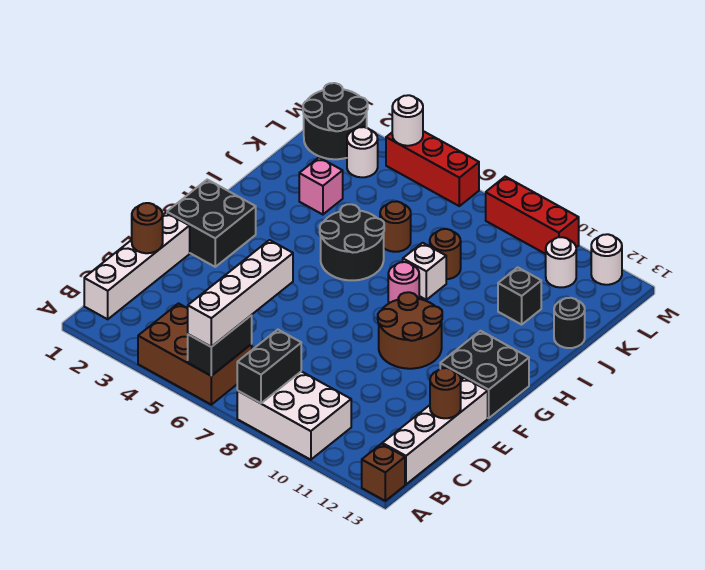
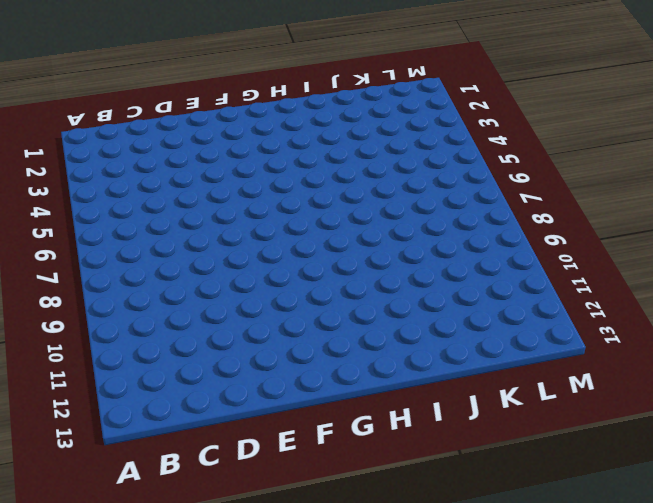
none -> brown 2x3 brick [138,304,252,405]
none -> white 2x3 brick [237,371,351,460]
none -> brown 1x1 brick [362,444,405,501]

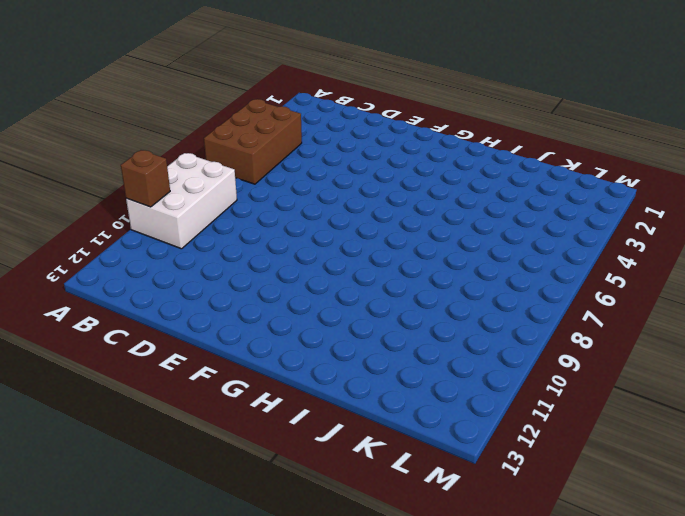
brown 1x1 brick [121,150,170,207] -> brown 1x1 brick moved to [362,444,405,501]
none -> white 1x4 brick [84,213,190,319]
none -> white 1x4 brick [382,378,488,484]
none -> black 2x2 brick [167,180,256,267]

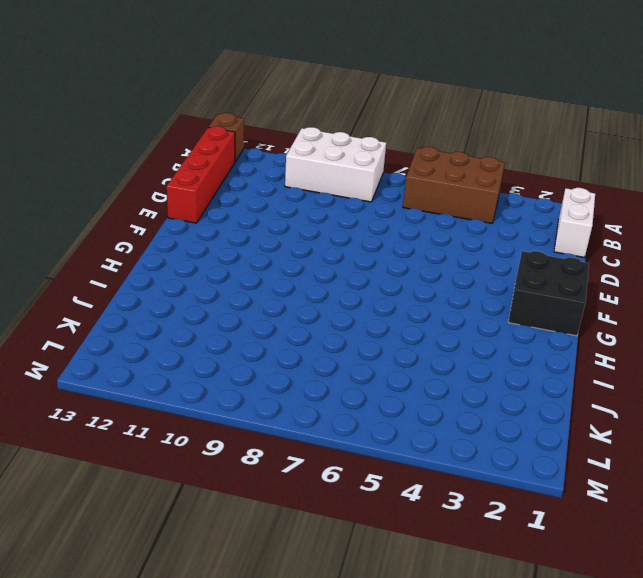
white 1x2 brick [554,188,595,257] -> white 1x4 brick [84,213,190,319]
red 1x4 brick [167,126,235,223] -> white 1x4 brick [382,378,488,484]
none -> brown 2x2 round brick [378,292,442,369]
none -> black 2x2 brick [440,331,529,418]
none -> black 2x2 round brick [320,204,384,280]

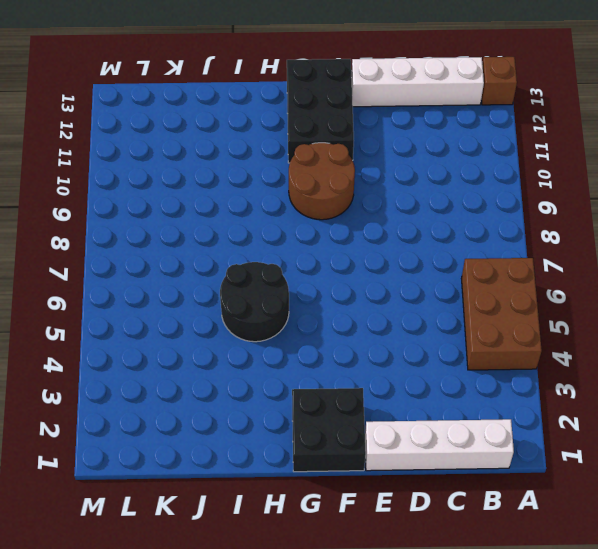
black 2x3 brick [287,59,354,163] -> black 2x2 brick [440,331,529,418]
none -> white 2x3 brick [237,371,351,460]
none -> pink 1x1 round brick [388,262,419,303]
none -> white 1x1 brick [403,243,446,300]

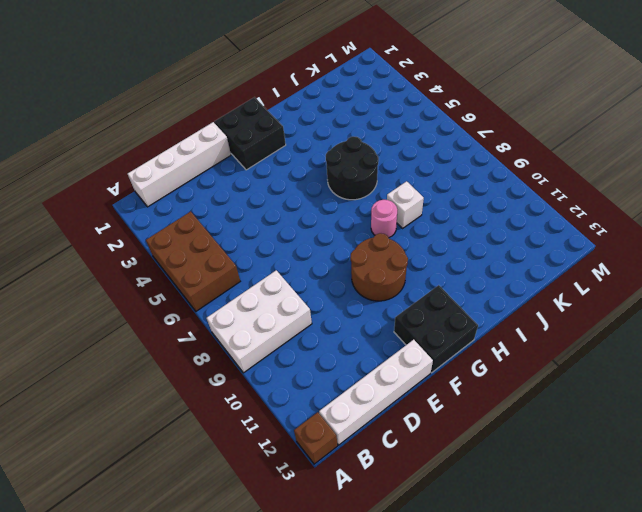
white 2x3 brick [207,270,312,373] -> white 2x3 brick turned to [237,371,351,460]
none -> pink 1x1 brick [299,158,343,215]
none -> brown 1x1 round brick [380,201,411,252]
none -> brown 1x1 round brick [430,229,461,279]

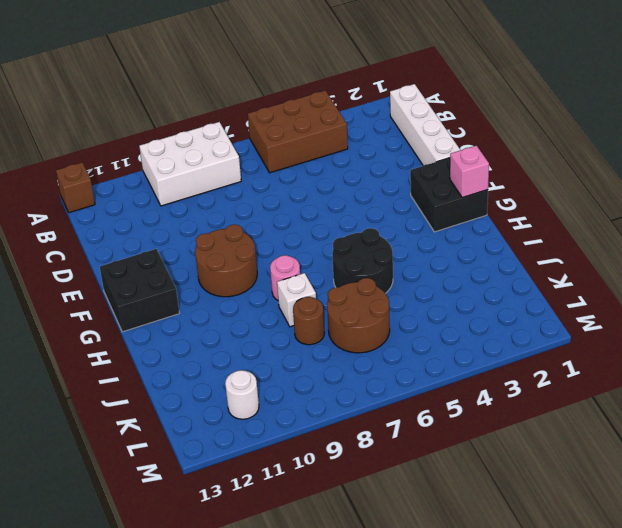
pink 1x1 brick [450,146,489,198] -> pink 1x1 brick moved to [299,158,343,215]
brown 2x2 round brick [327,278,390,353] -> brown 1x1 round brick [380,201,411,252]
none -> white 1x4 brick [382,378,488,484]
none -> black 1x1 brick [498,267,541,325]
none -> black 1x1 round brick [554,298,585,348]

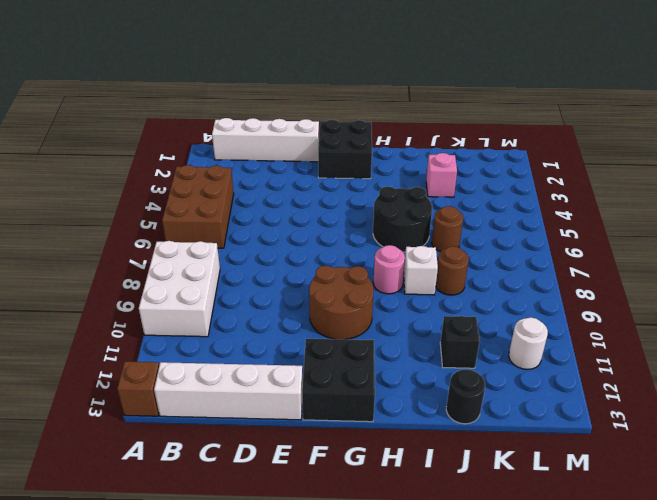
none -> black 2x2 round brick [303,83,368,159]
none -> white 1x1 round brick [347,127,378,177]
none -> red 1x3 brick [386,131,479,206]

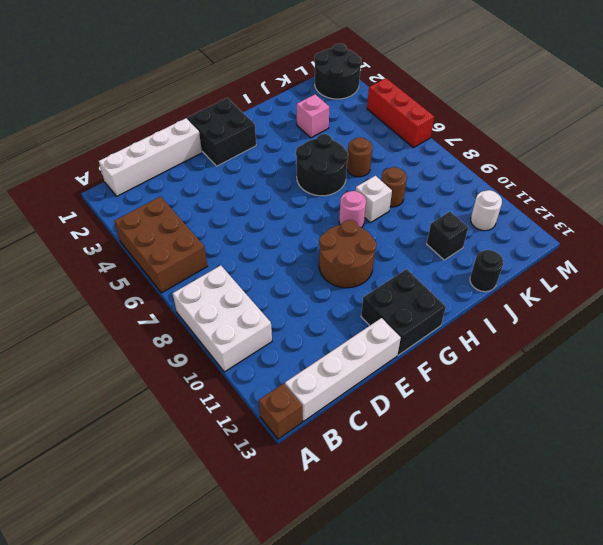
none -> white 1x1 round brick [347,127,378,177]
none -> red 1x3 brick [486,177,579,254]
none -> white 1x1 round brick [591,234,622,285]

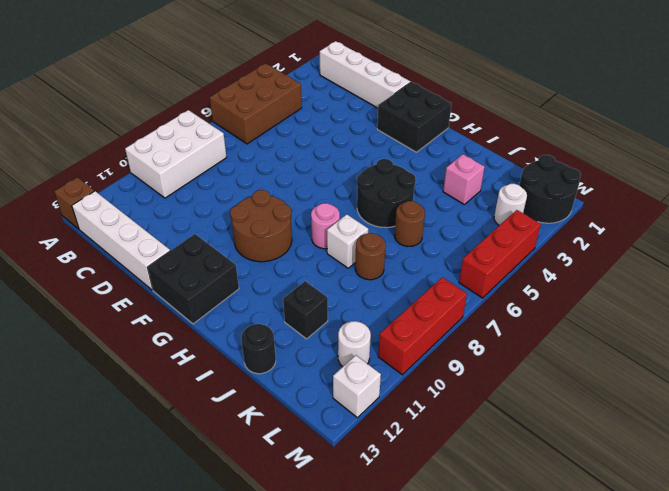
white 1x1 brick [333,355,381,418] -> white 1x1 round brick [591,234,622,285]
none -> black 1x2 brick [188,315,252,376]
none -> black 1x2 brick [237,330,301,403]
none -> brown 1x1 round brick [132,203,163,253]

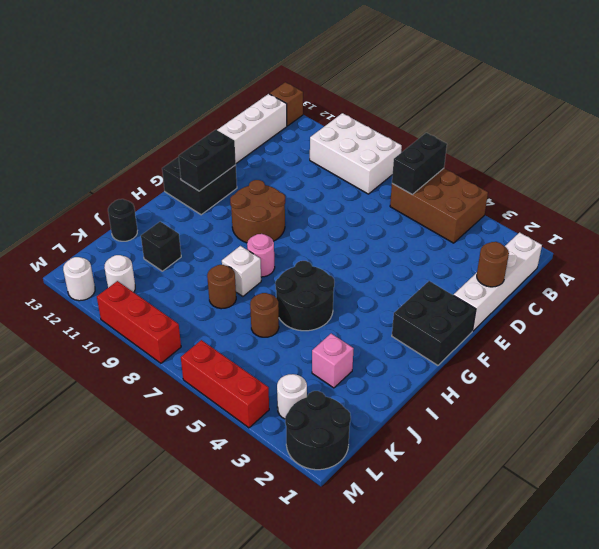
black 1x2 brick [179,130,236,191] -> black 1x2 brick moved to [237,330,301,403]
none -> brown 1x1 round brick [430,368,461,418]
none -> white 1x1 round brick [392,95,423,146]
none -> white 1x4 brick [187,240,293,347]

